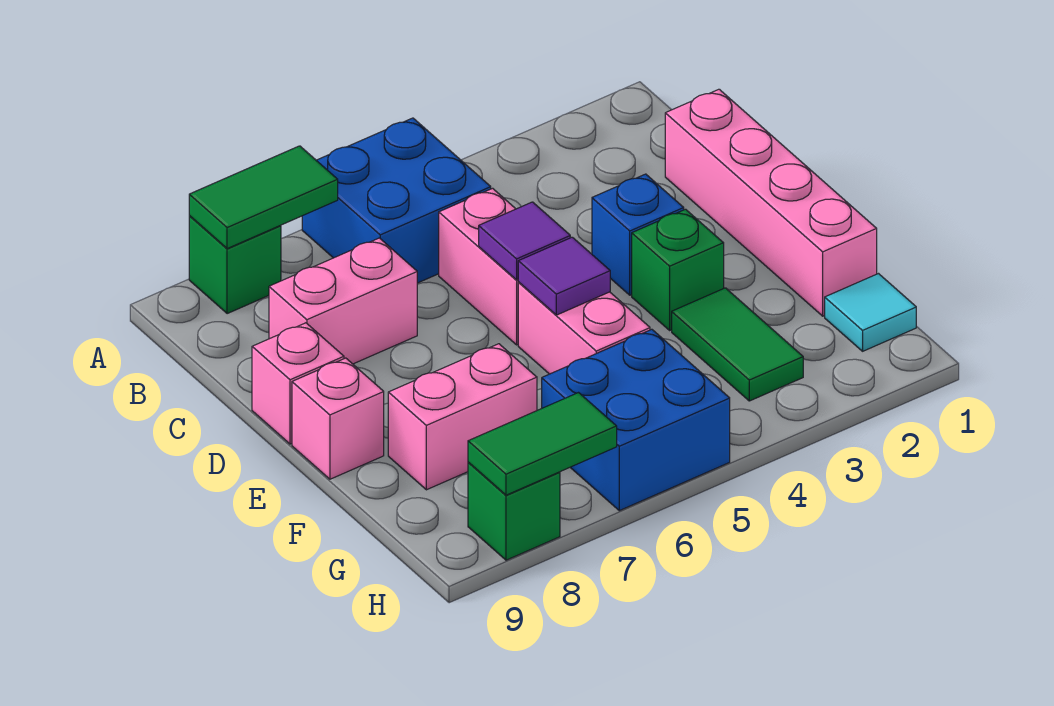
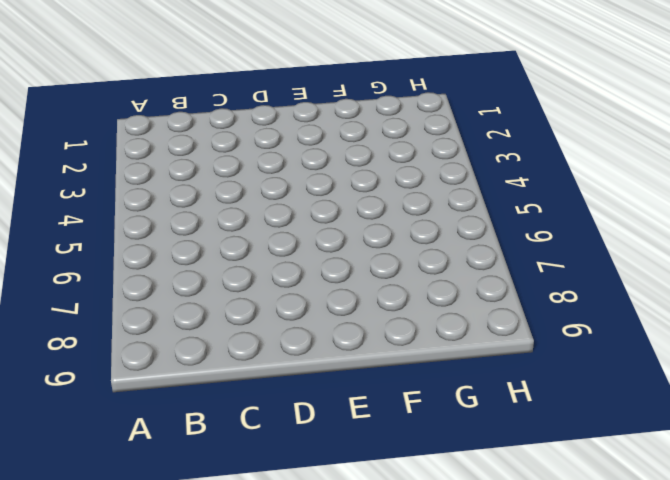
none -> blue 2x2 brick [302,118,491,283]
none -> green 1x1 brick [189,216,281,314]
none -> pink 1x4 brick [665,89,877,316]

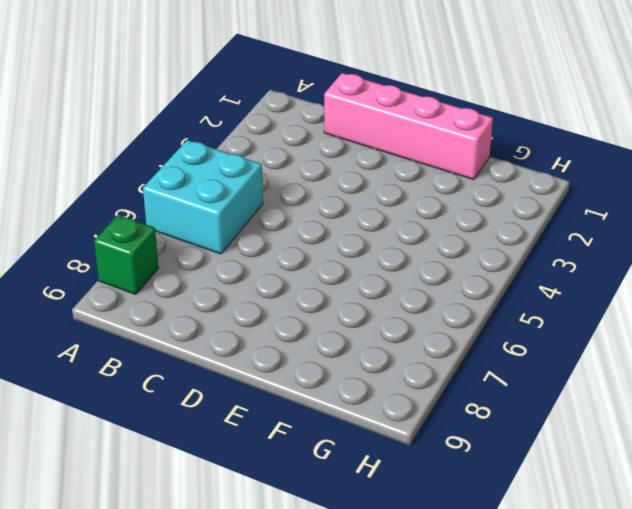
cyan 2x2 brick [143,140,263,254] -> blue 2x2 brick [302,118,491,283]
none -> pink 1x2 brick [439,188,519,345]
none -> pink 1x2 brick [269,238,417,364]
none -> blue 1x1 brick [592,174,684,295]

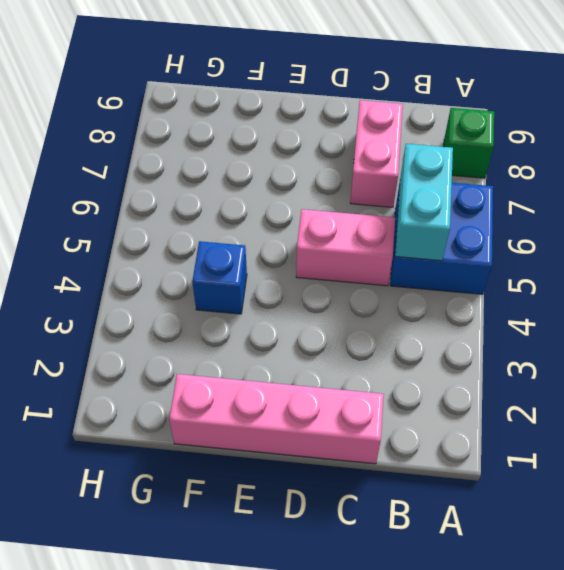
cyan 1x2 brick [395,144,453,261] -> none
blue 1x1 brick [192,241,247,314] -> blue 1x1 brick moved to [592,174,684,295]
none -> pink 1x1 brick [252,323,344,444]
none -> green 1x1 brick [632,209,724,330]
none -> pink 1x2 brick [518,283,650,374]

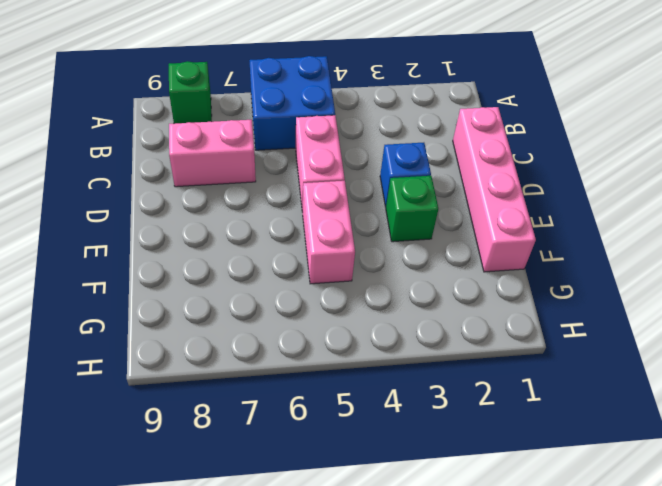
none -> pink 1x1 brick [252,323,344,444]
none -> pink 1x1 brick [292,358,384,479]
none -> green 1x2 tile [672,288,803,401]

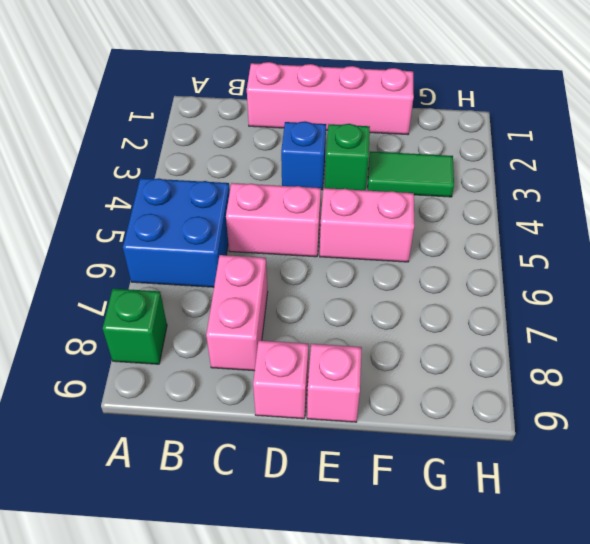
none -> pink 1x2 brick [388,344,537,490]
none -> cyan 1x1 tile [825,274,916,351]
none -> blue 2x2 brick [542,329,730,511]

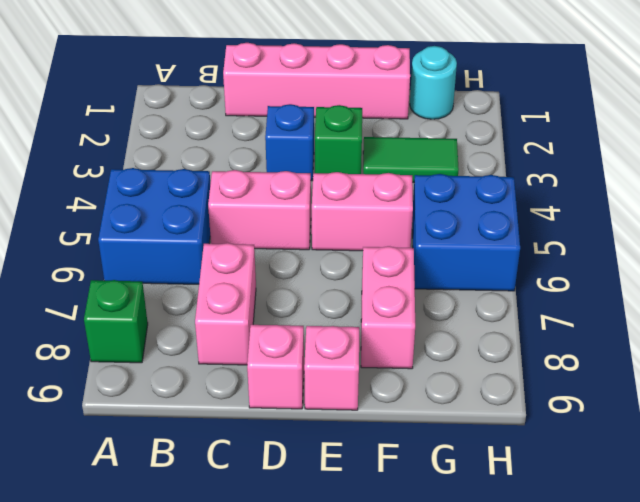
cyan 1x1 round brick [410,46,457,119] -> cyan 1x1 tile [825,274,916,351]
none -> green 1x1 brick [468,462,560,560]
none -> green 1x2 tile [189,146,338,249]
none -> purple 1x1 tile [479,202,570,280]

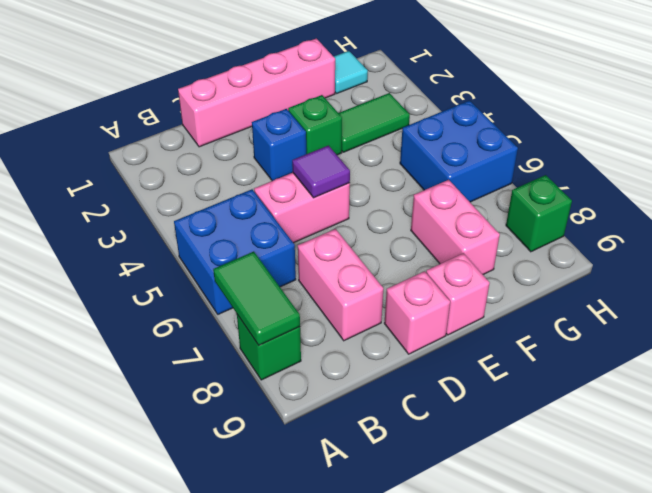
none -> pink 1x2 brick [518,283,650,374]
none -> purple 1x1 tile [518,237,610,315]
none -> green 1x2 tile [468,393,617,495]

